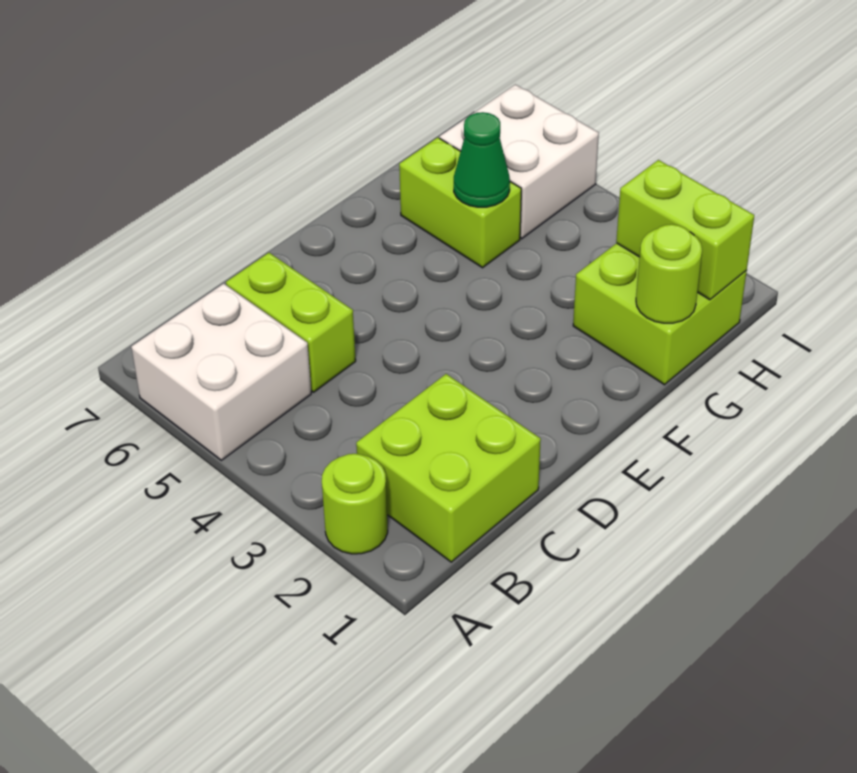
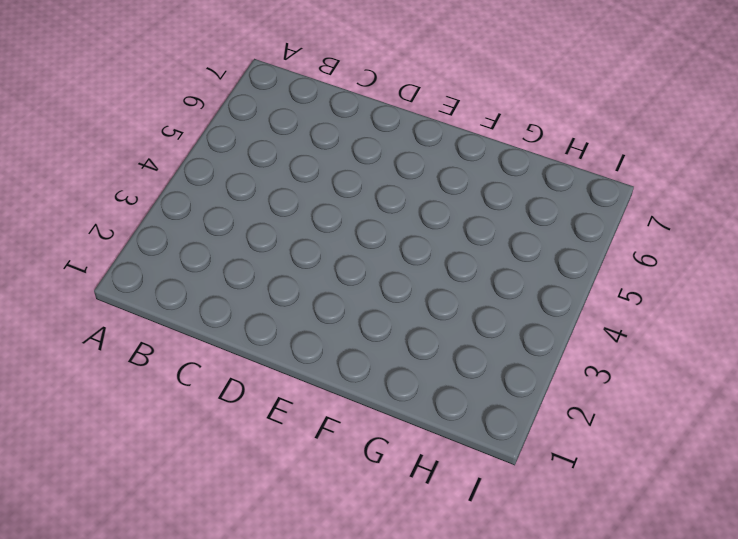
none -> lime 1x1 round brick [322,454,388,554]
none -> white 2x2 brick [131,283,311,460]

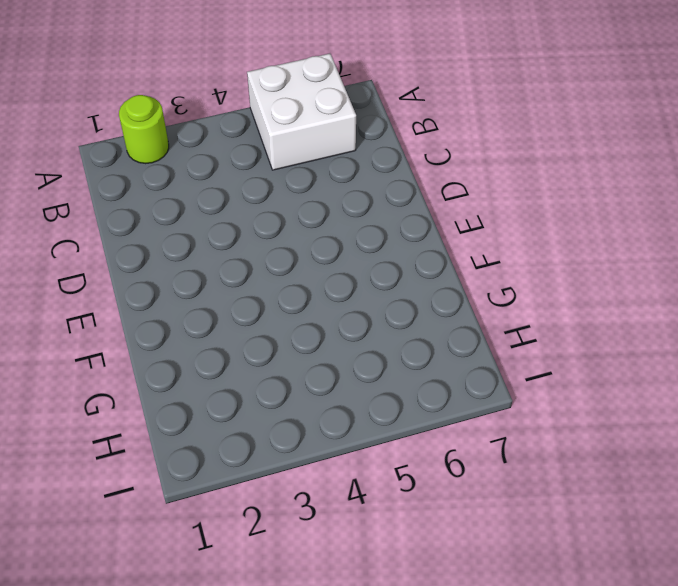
none -> lime 2x2 brick [356,374,541,562]
none -> lime 1x2 brick [226,253,356,392]

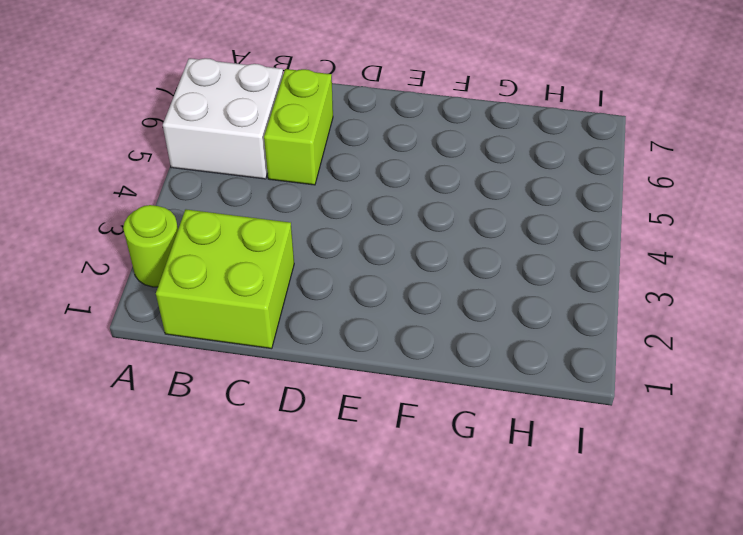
none -> lime 2x2 brick [573,243,747,385]
none -> lime 1x2 brick [399,138,521,268]

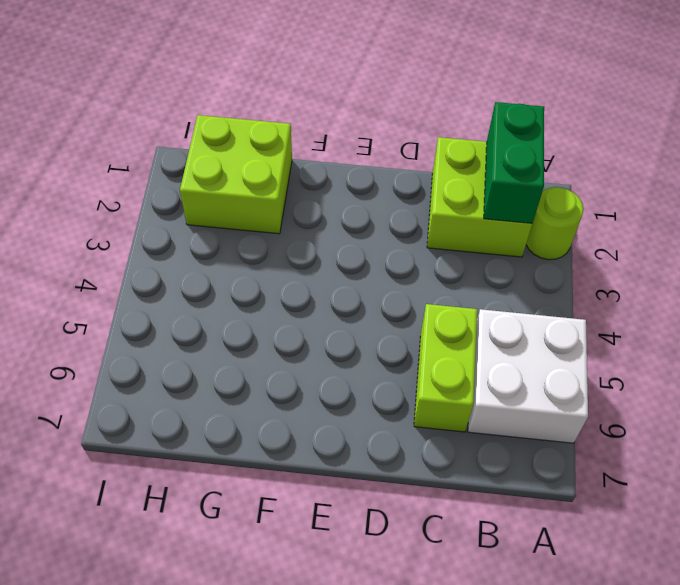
green 1x2 brick [484,102,544,223] -> none
none -> lime 1x2 brick [399,138,521,268]
none -> white 2x2 brick [440,85,599,239]

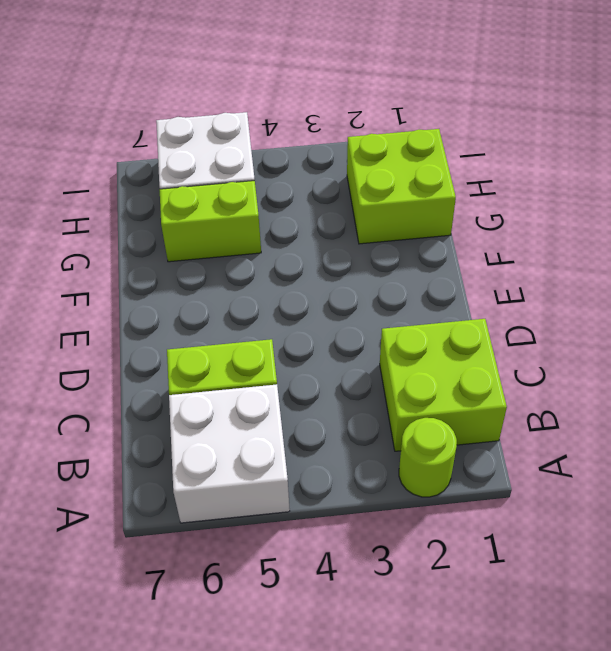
none -> lime 1x1 round brick [636,224,702,323]
none -> green 1x1 cone [454,112,510,207]

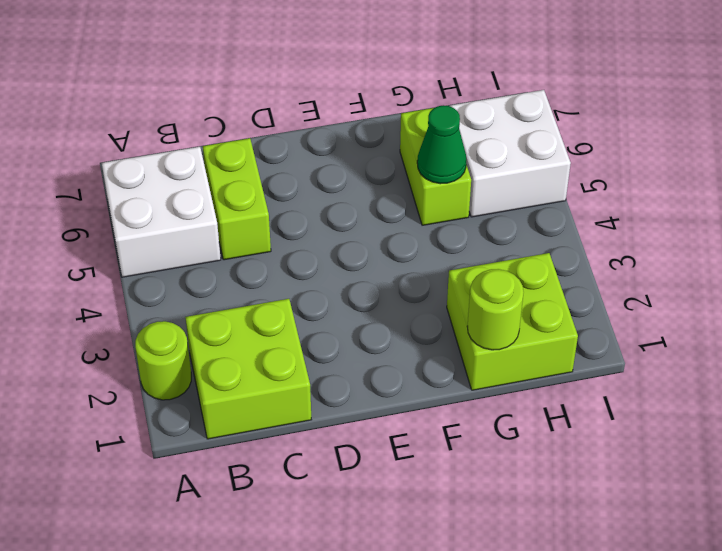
none -> lime 1x2 brick [616,160,754,300]

